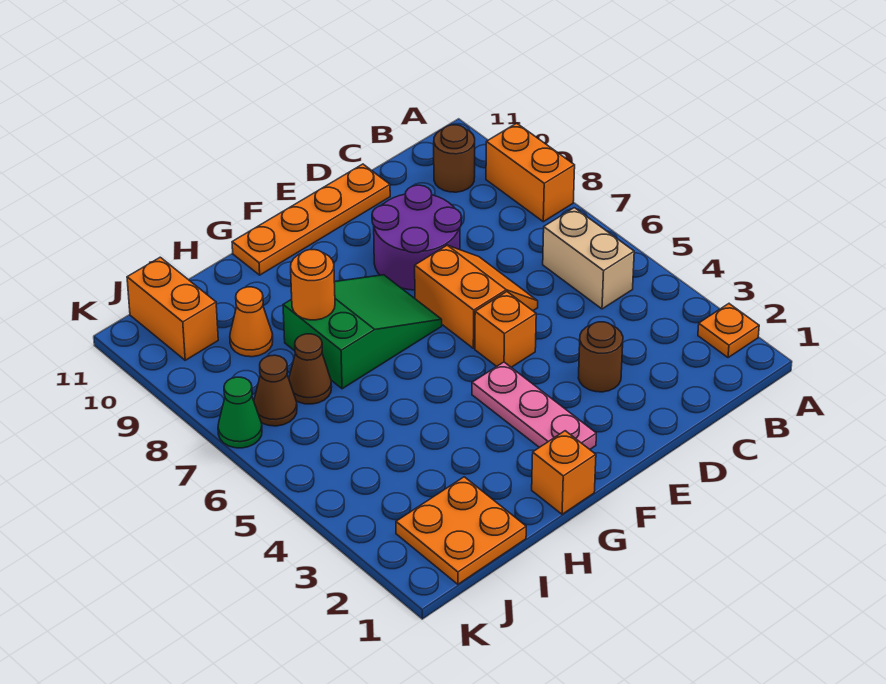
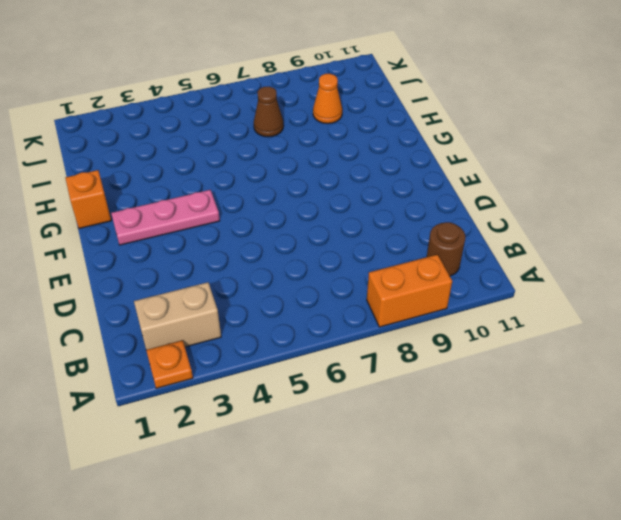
tan 1x2 brick [134,282,221,350] -> tan 1x2 brick moved to [543,208,634,309]
none -> brown 1x1 round brick [578,322,623,392]
none -> orange 2x2 slope [415,245,538,348]
none -> purple 2x2 round brick [372,185,461,290]

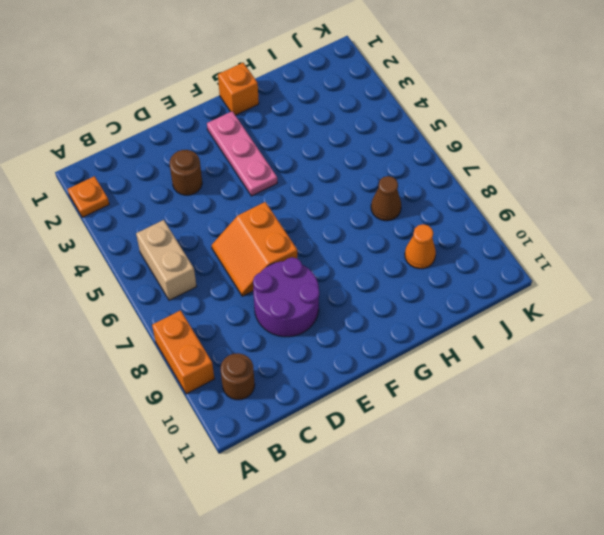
none -> orange 1x4 plate [232,164,390,275]
none -> orange 1x1 brick [475,292,536,367]
none -> green 2x3 slope [283,275,442,389]

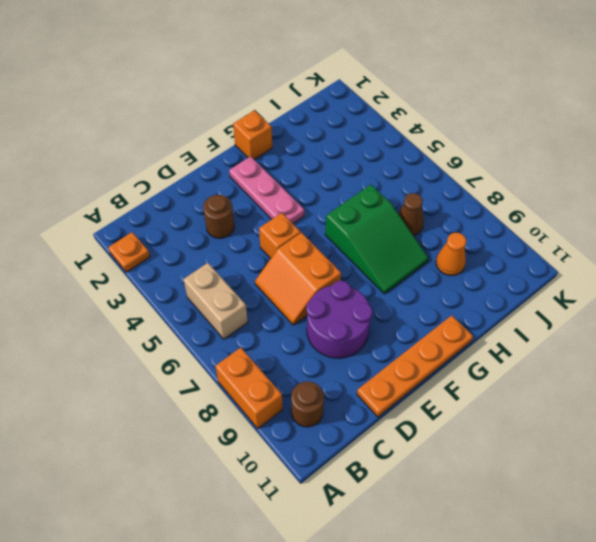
green 2x3 slope [325,185,429,294] -> green 2x3 slope turned to [283,275,442,389]
none -> orange 2x2 plate [396,477,526,584]
none -> brown 1x1 cone [254,355,297,426]
none -> orange 1x2 brick [127,257,218,360]

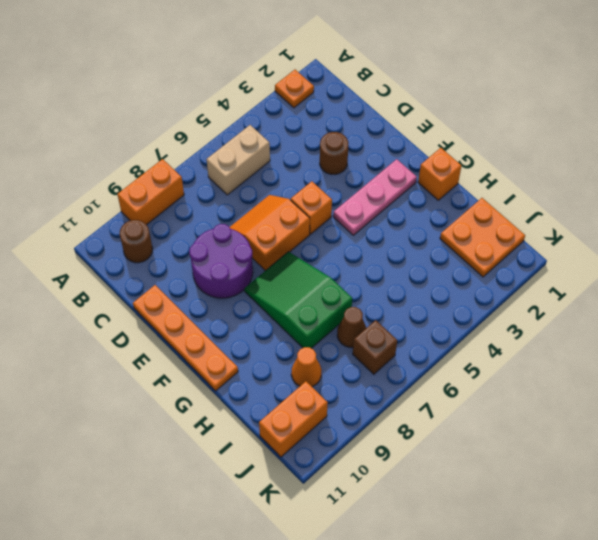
brown 1x1 brick [353,320,397,374] -> brown 1x1 cone [254,355,297,426]
none -> green 1x1 cone [218,377,262,448]
none -> orange 1x1 round brick [291,250,335,320]

